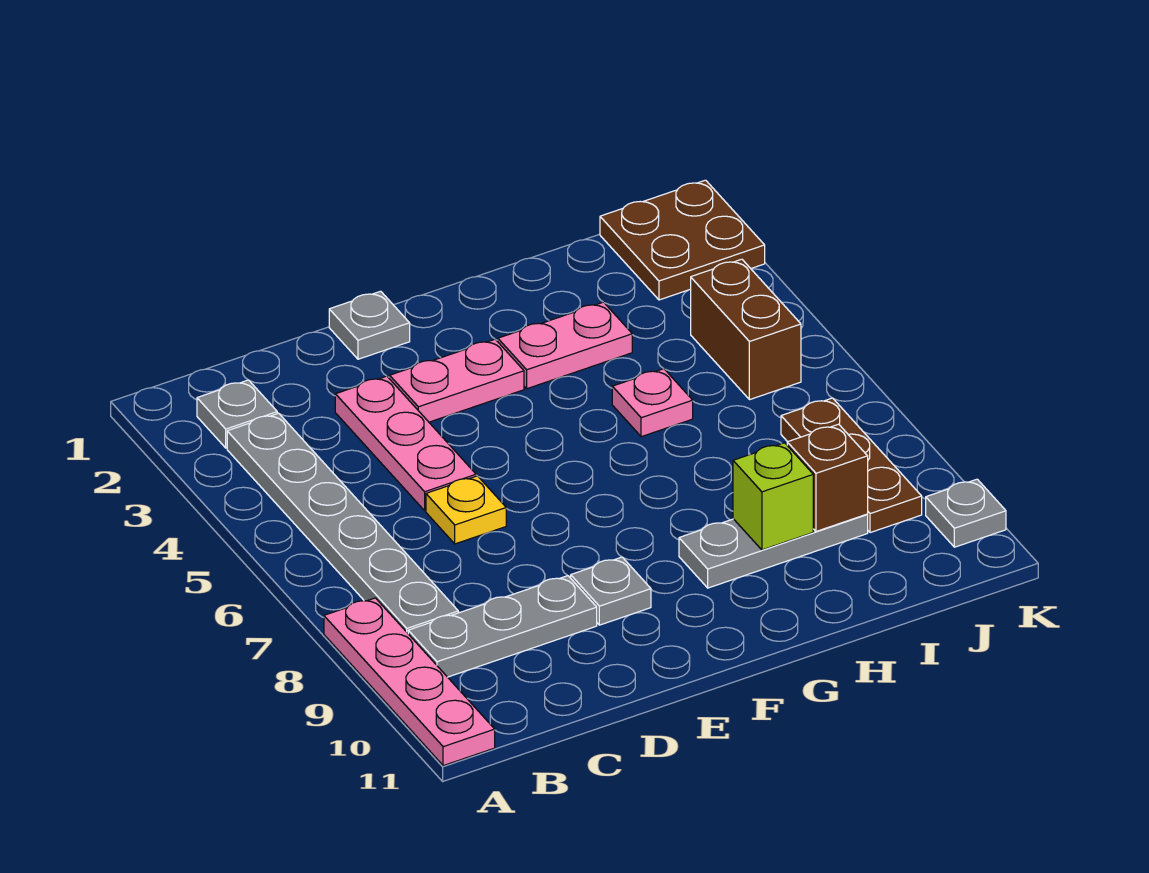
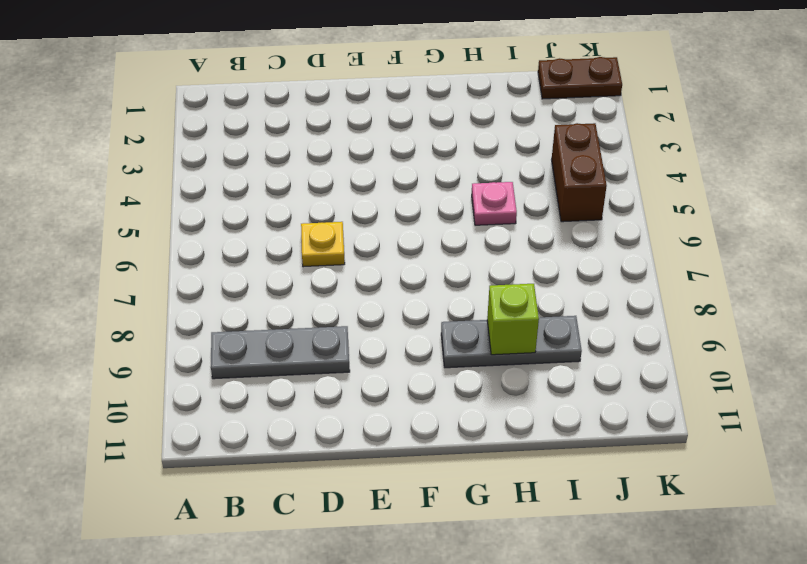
brown 1x2 plate [538,57,622,99] -> brown 2x2 plate [600,180,765,300]
none -> pink 1x4 plate [324,598,495,766]
none -> grey 1x1 plate [197,380,277,448]
none -> grey 1x6 plate [227,413,458,633]

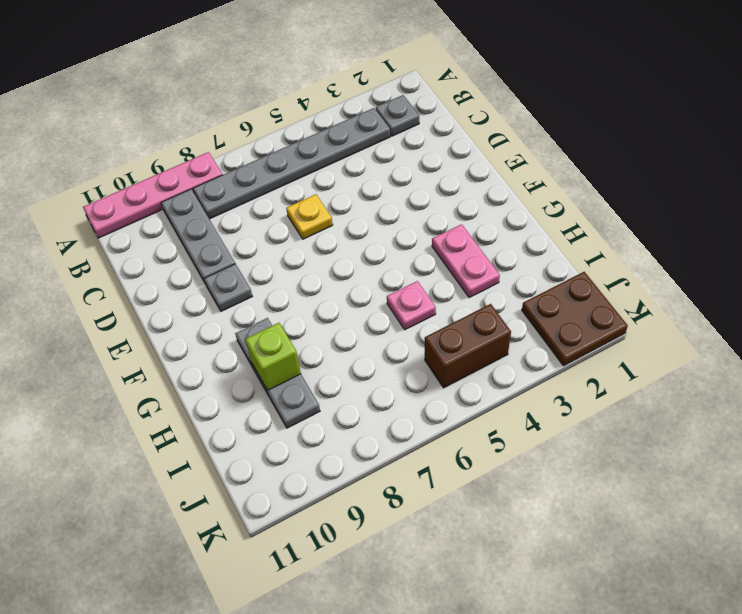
none -> pink 1x3 plate [335,376,476,511]
none -> grey 1x1 plate [329,291,410,359]
none -> pink 1x2 plate [390,339,524,422]

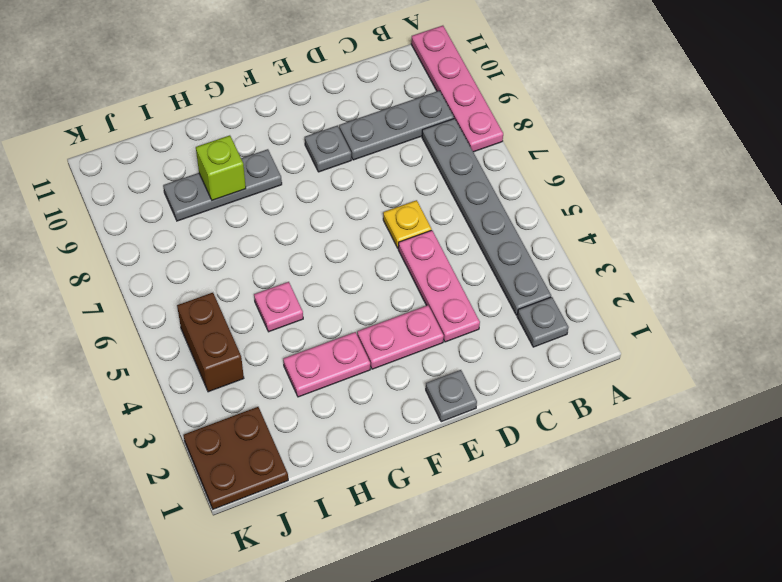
none -> brown 1x3 plate [781,398,922,533]
none -> grey 1x1 plate [926,479,1006,547]
none -> brown 1x1 brick [787,424,868,531]

